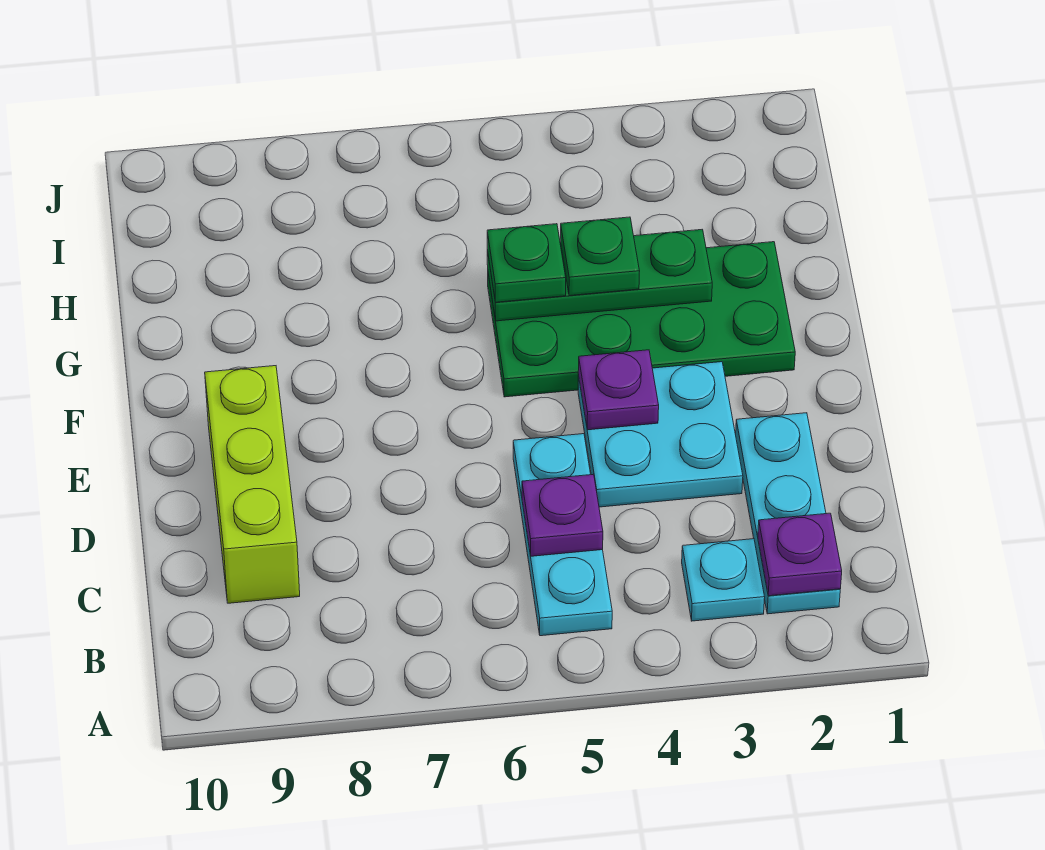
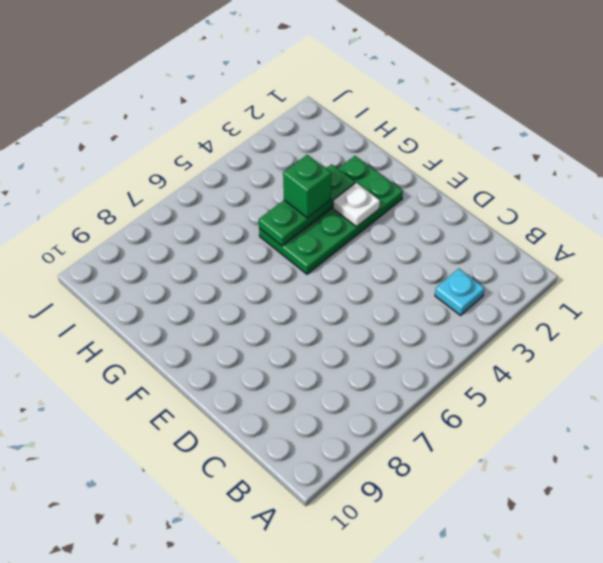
white 1x1 plate [333,183,380,227] -> none
green 1x1 brick [283,155,331,218] -> green 1x1 plate [560,217,640,296]
none -> cyan 1x3 plate [736,413,840,614]
none -> cyan 1x3 plate [513,434,612,636]
none -> lime 1x3 brick [205,366,300,603]

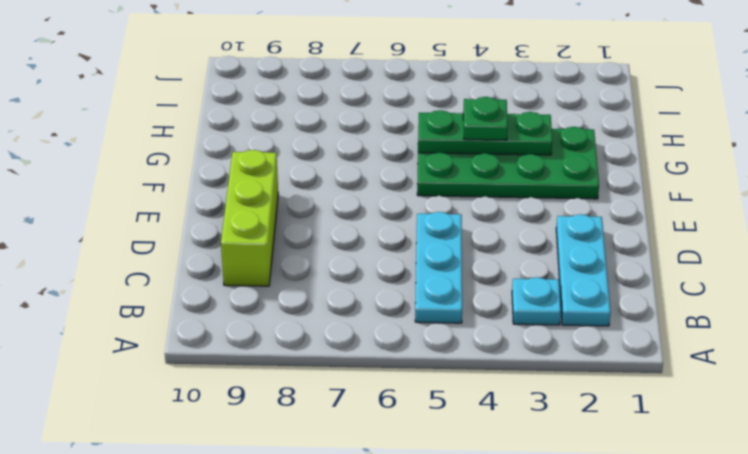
none -> cyan 2x2 plate [578,362,743,507]
none -> purple 1x1 plate [758,513,842,596]
none -> purple 1x1 plate [522,474,603,556]

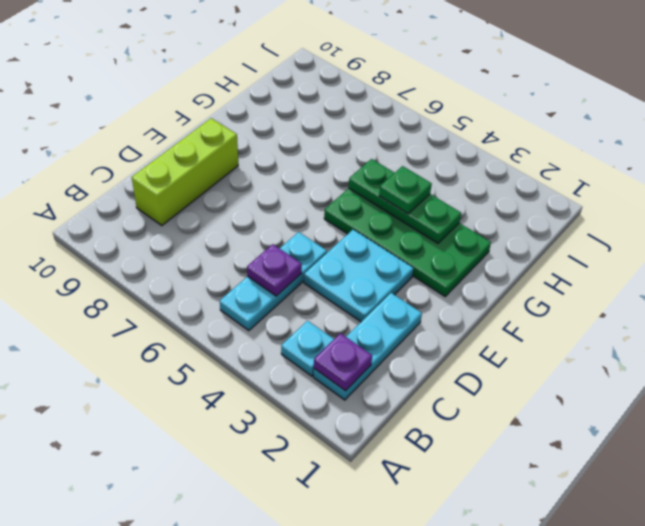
none -> purple 1x1 plate [578,350,659,430]
none -> green 1x1 plate [487,224,566,302]

